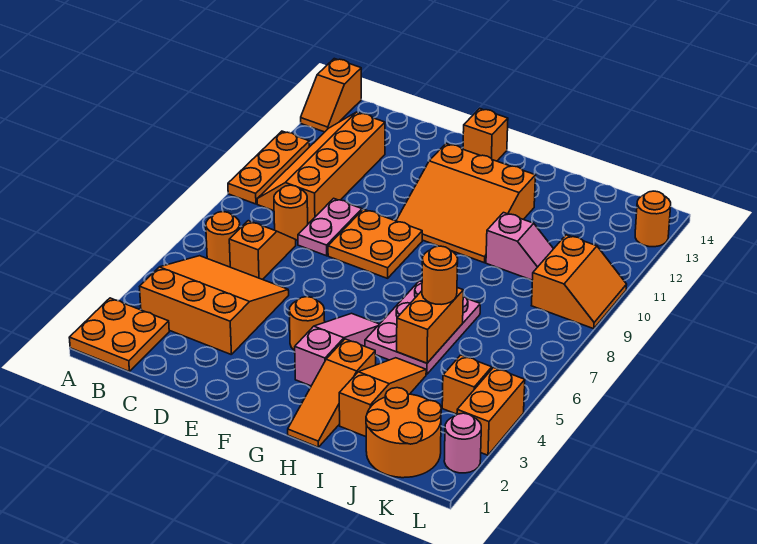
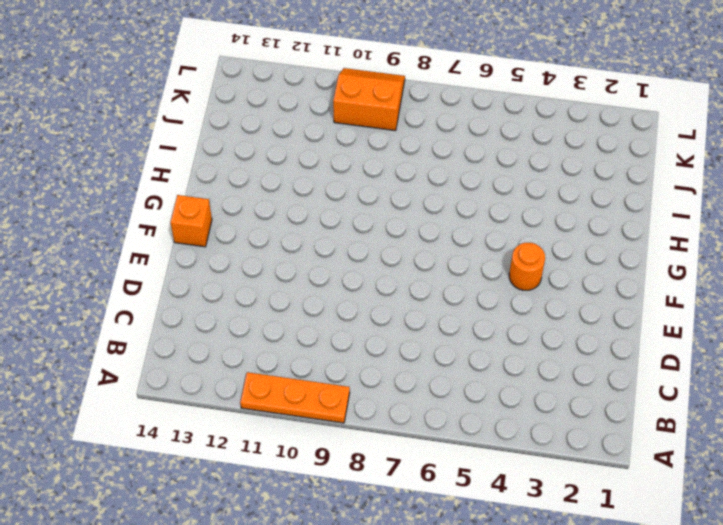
none -> orange 2x2 plate [69,298,169,371]
none -> orange 1x2 slope [301,59,361,132]
none -> orange 3x3 slope [140,256,289,355]

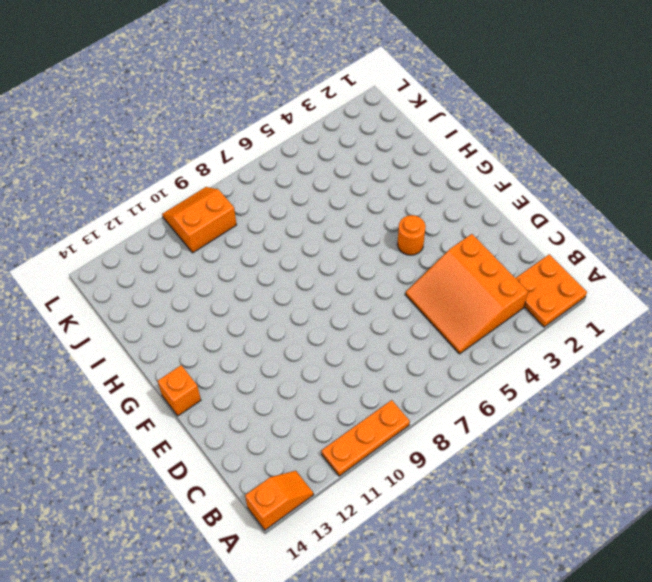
none -> orange 1x1 round brick [206,212,240,267]
none -> orange 2x4 slope [257,112,385,224]
none -> orange 1x2 slope [229,221,296,280]

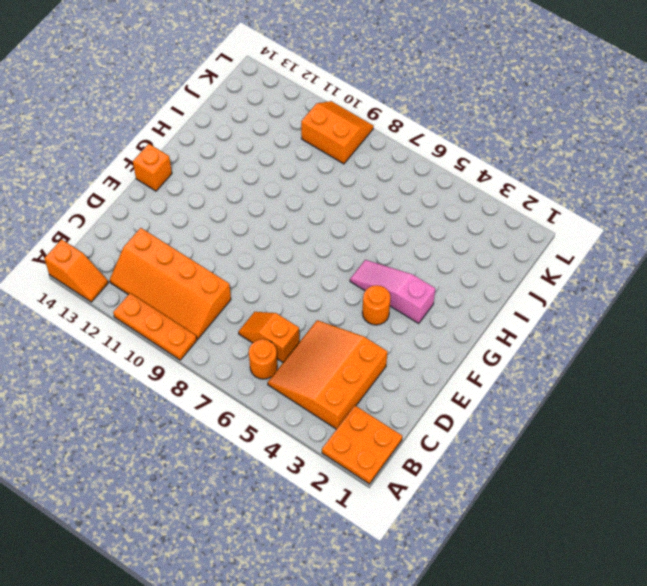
none -> orange 1x1 round brick [274,185,308,240]
none -> pink 1x2 plate [298,198,362,256]
none -> orange 2x2 plate [328,209,422,278]

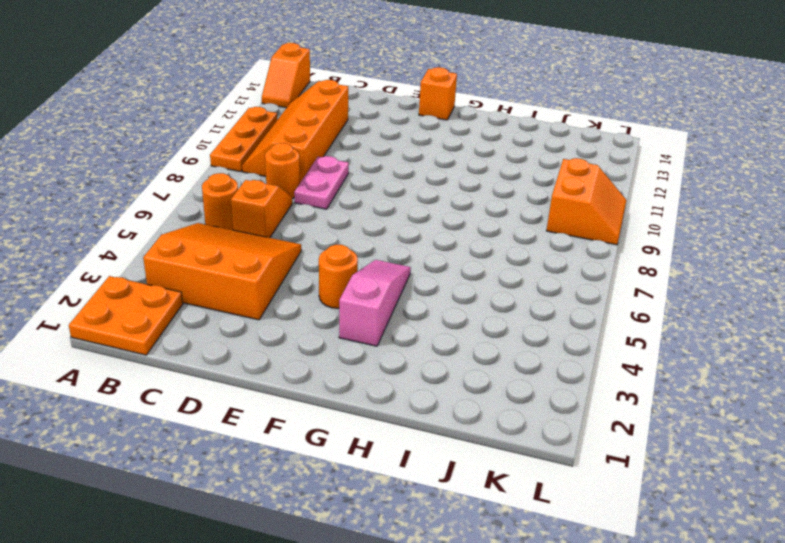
none -> orange 2x2 plate [328,209,422,278]
none -> orange 3x3 slope [396,144,536,263]
none -> orange 1x3 slope [288,339,376,447]

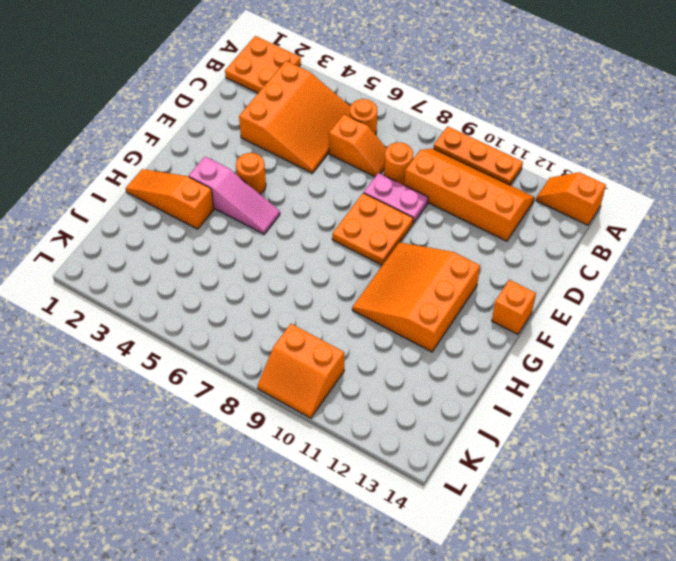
none -> pink 2x3 plate [365,281,480,374]
none -> orange 1x3 slope [339,358,426,437]
none -> pink 1x2 slope [486,213,553,280]

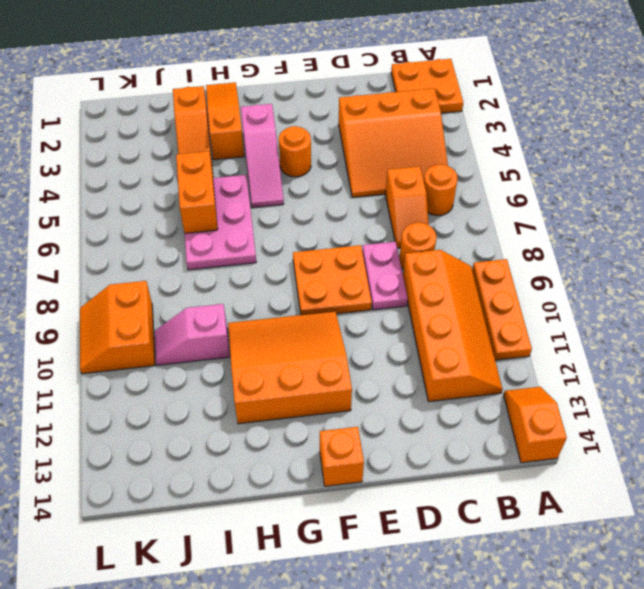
none -> orange 2x2 round brick [366,388,441,478]
none -> orange 1x1 brick [442,355,492,414]
none -> pink 1x1 round brick [444,413,481,473]

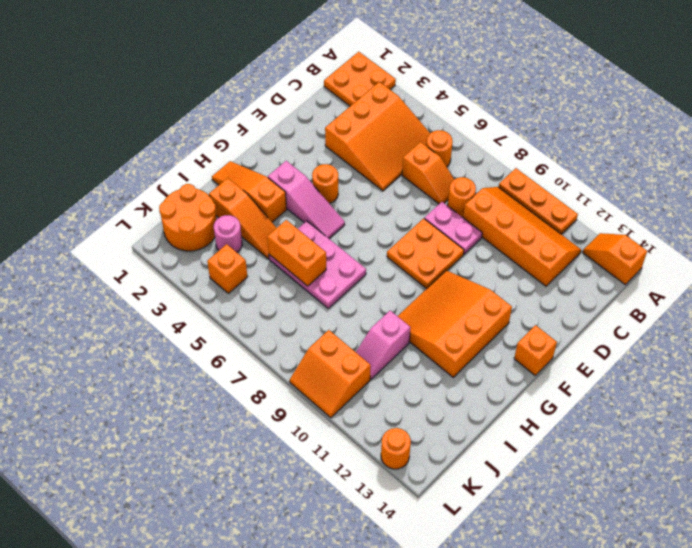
pink 1x1 round brick [214,215,242,252] -> pink 1x1 round brick moved to [444,413,481,473]
none -> orange 1x2 brick [457,368,525,455]
none -> orange 1x1 round brick [422,246,458,305]

